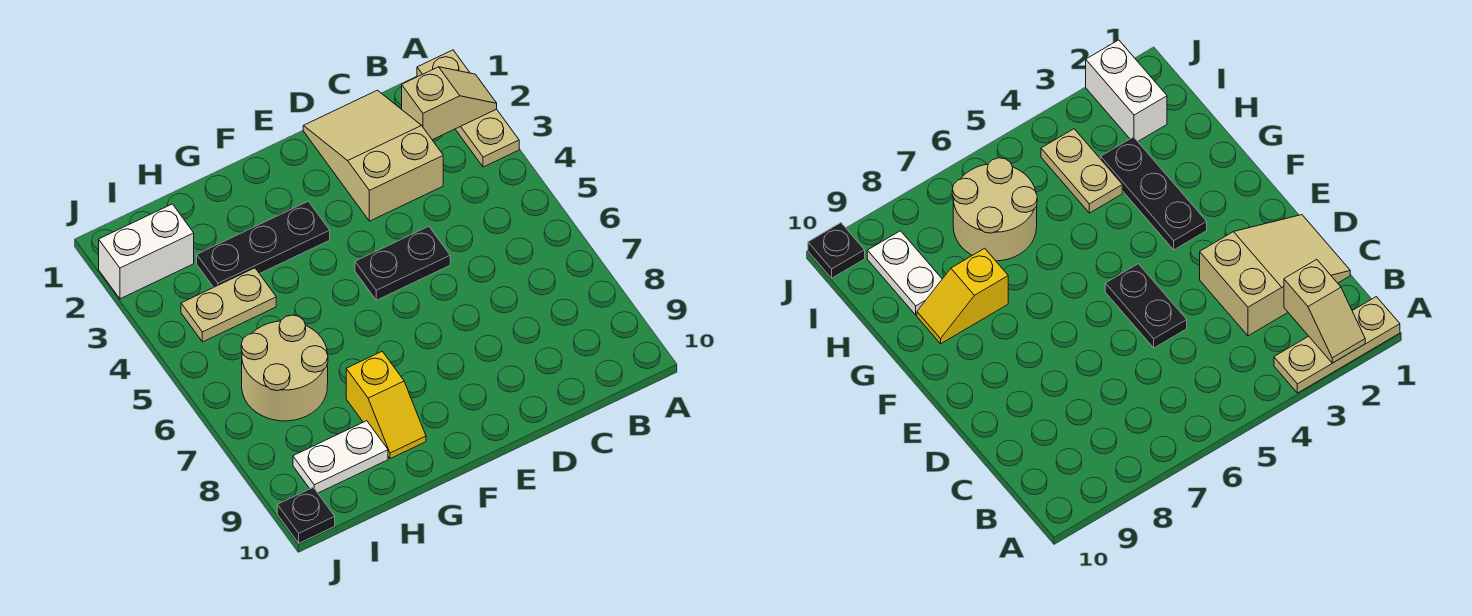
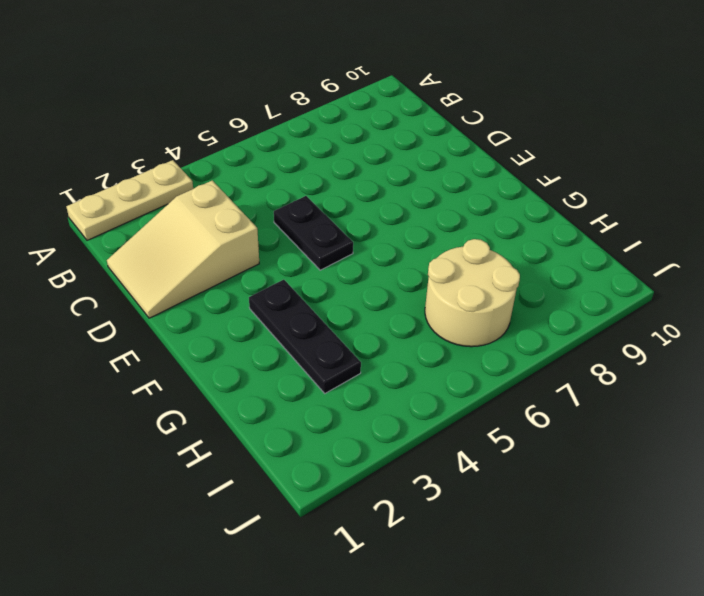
none -> yellow 1x2 slope [346,351,426,459]
none -> tan 1x2 plate [181,268,276,342]

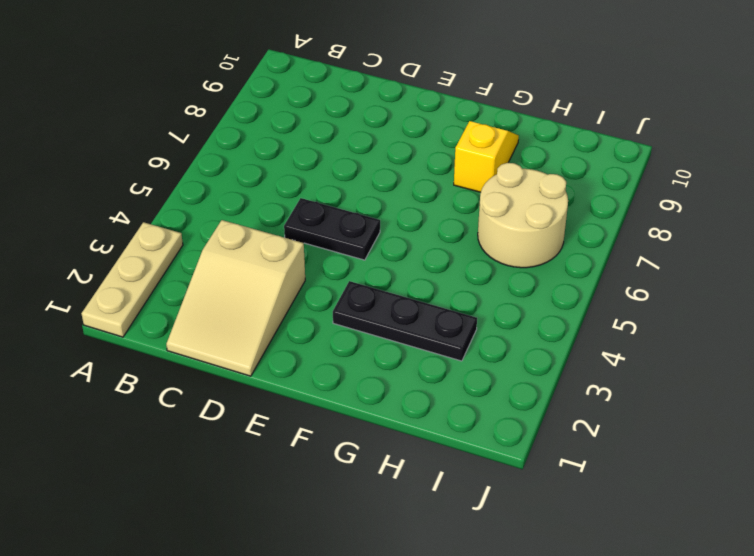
none -> tan 1x2 plate [181,268,276,342]
none -> white 1x2 plate [293,421,388,493]

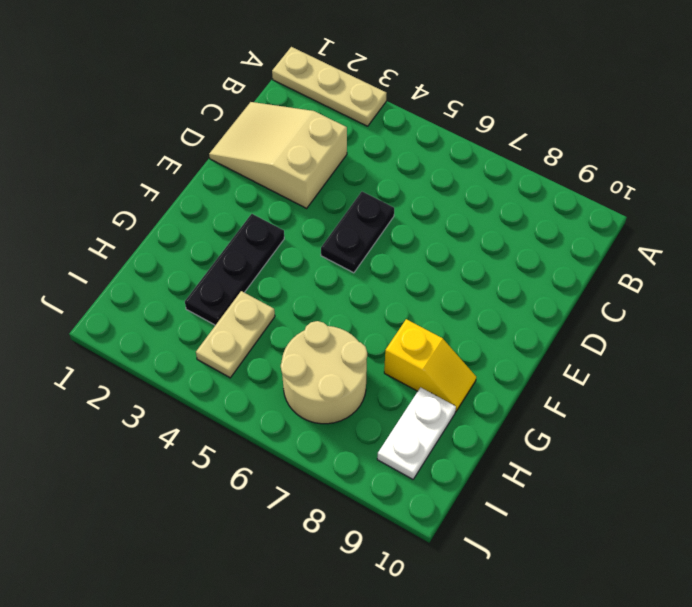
none -> white 1x2 brick [99,204,194,299]
none -> black 1x1 plate [277,487,335,543]

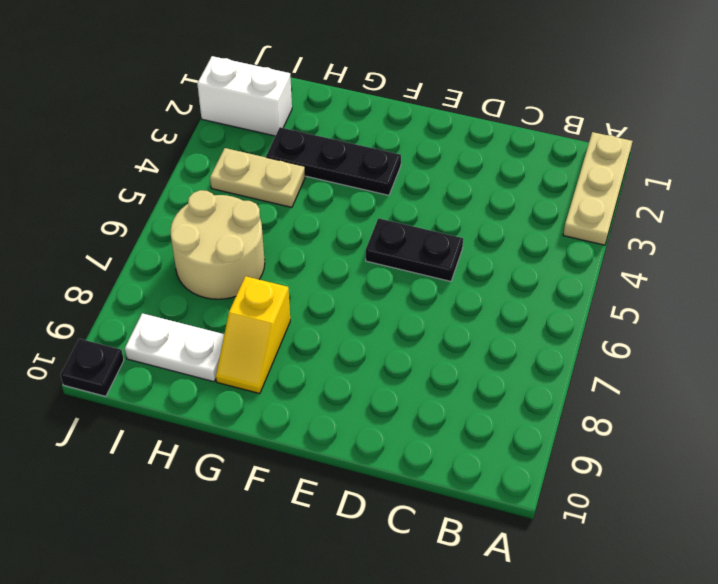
none -> tan 2x3 slope [303,90,443,221]
none -> tan 1x2 slope [402,67,497,140]

